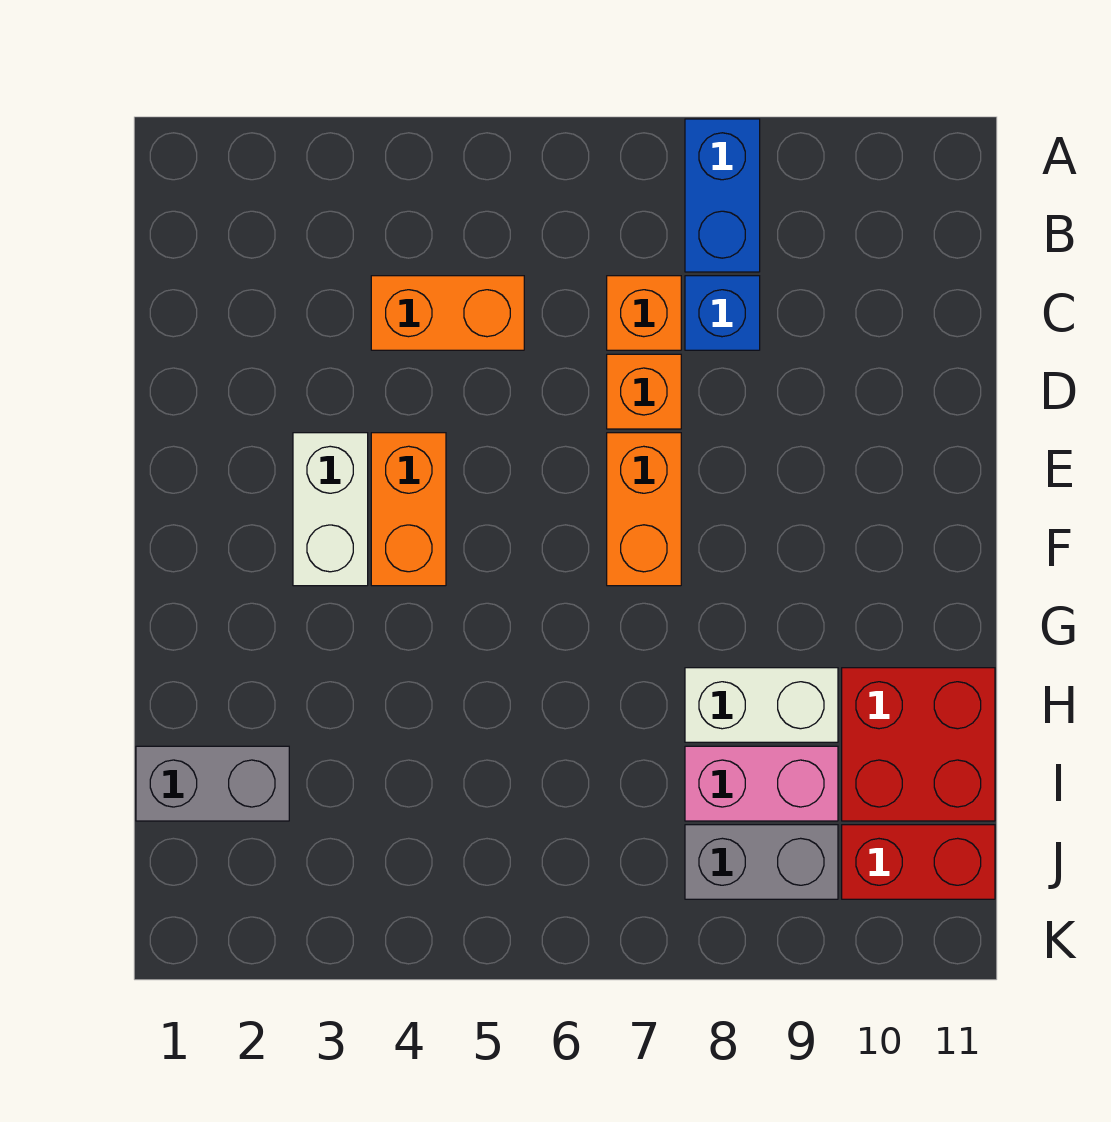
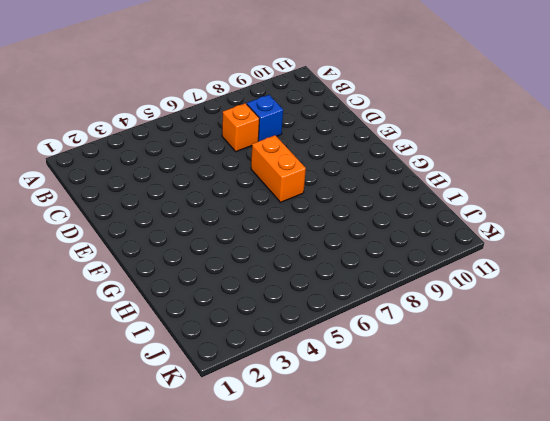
none -> blue 1x2 brick [685,119,760,272]
none -> orange 1x2 brick [371,276,524,350]
none -> orange 1x1 brick [607,354,681,429]

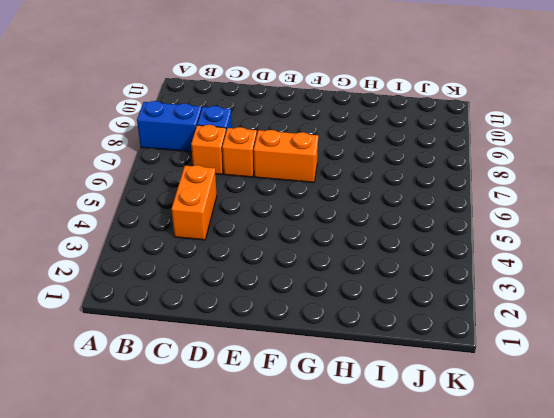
none -> white 1x2 brick [293,433,368,586]
none -> orange 1x2 brick [371,433,446,586]
none -> white 1x2 brick [685,668,838,742]

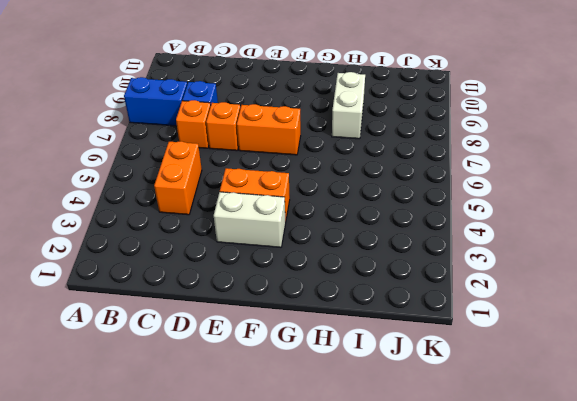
none -> red 2x2 brick [842,668,995,821]
none -> grey 1x2 brick [136,746,289,821]
none -> pink 1x2 brick [685,746,838,821]

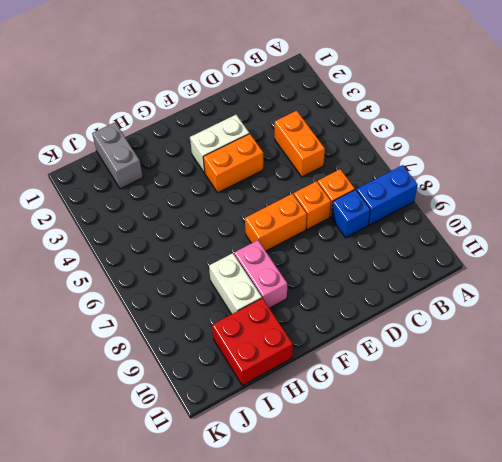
pink 1x2 brick [234,240,287,308] -> pink 1x2 brick moved to [685,746,838,821]
none -> grey 1x2 brick [685,825,838,899]
none -> red 1x2 brick [842,825,995,899]

